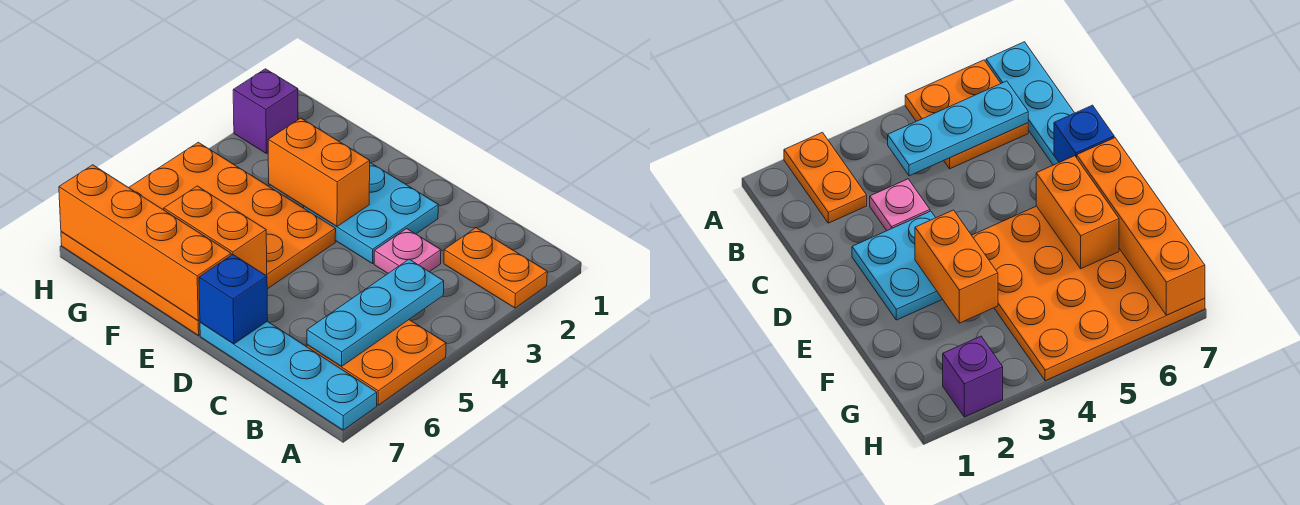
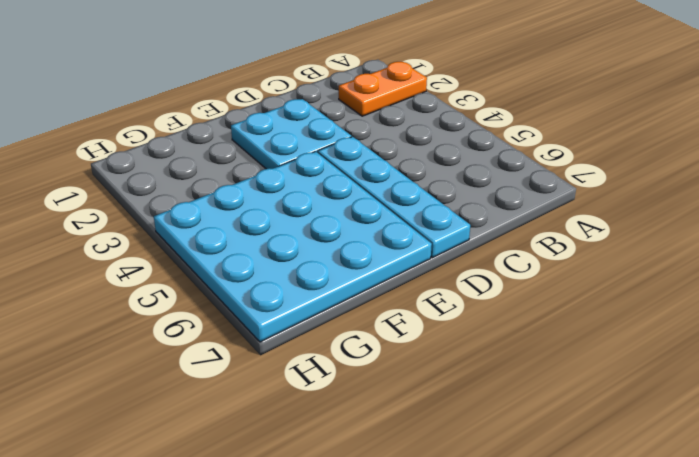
cyan 1x4 plate [318,137,470,258] -> cyan 1x4 plate turned to [200,321,377,430]
cyan 4x4 plate [154,152,432,342] -> orange 4x4 plate [61,142,336,335]
none -> orange 2x2 plate [307,320,446,405]
none -> pink 1x1 plate [374,229,441,273]
none -> purple 1x1 brick [233,69,298,153]

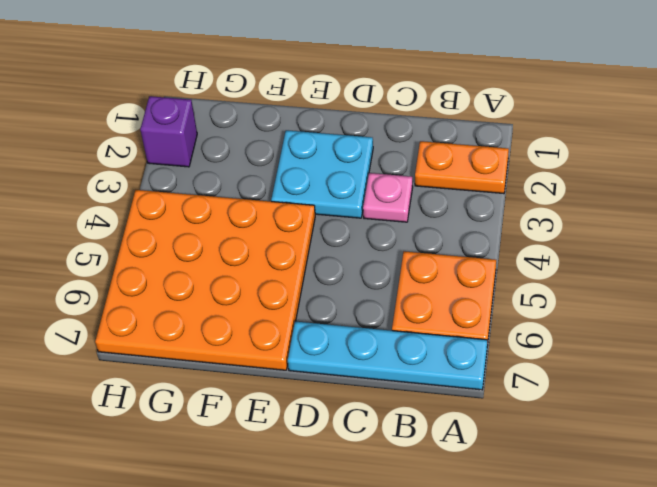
none -> cyan 1x3 plate [307,259,444,367]
none -> blue 1x1 brick [199,255,268,344]
none -> orange 1x2 brick [268,118,370,226]

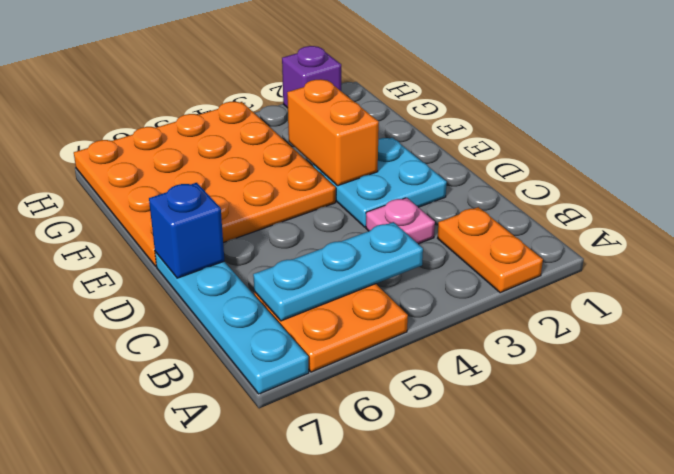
none -> orange 1x2 brick [164,186,267,275]
none -> orange 1x4 brick [59,165,231,320]

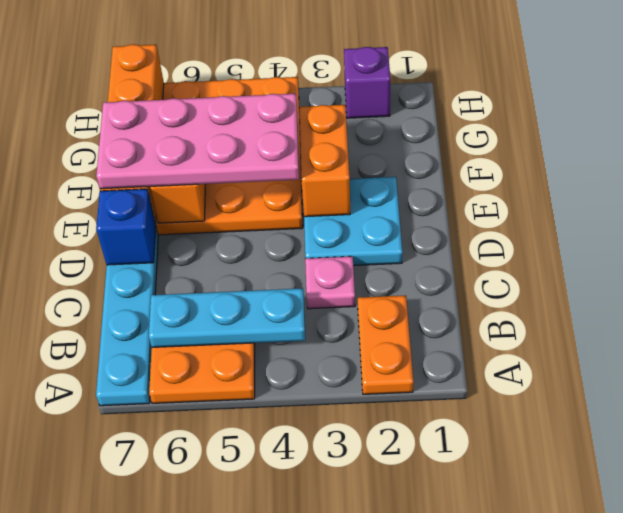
pink 2x4 plate [96,94,299,189] -> none

